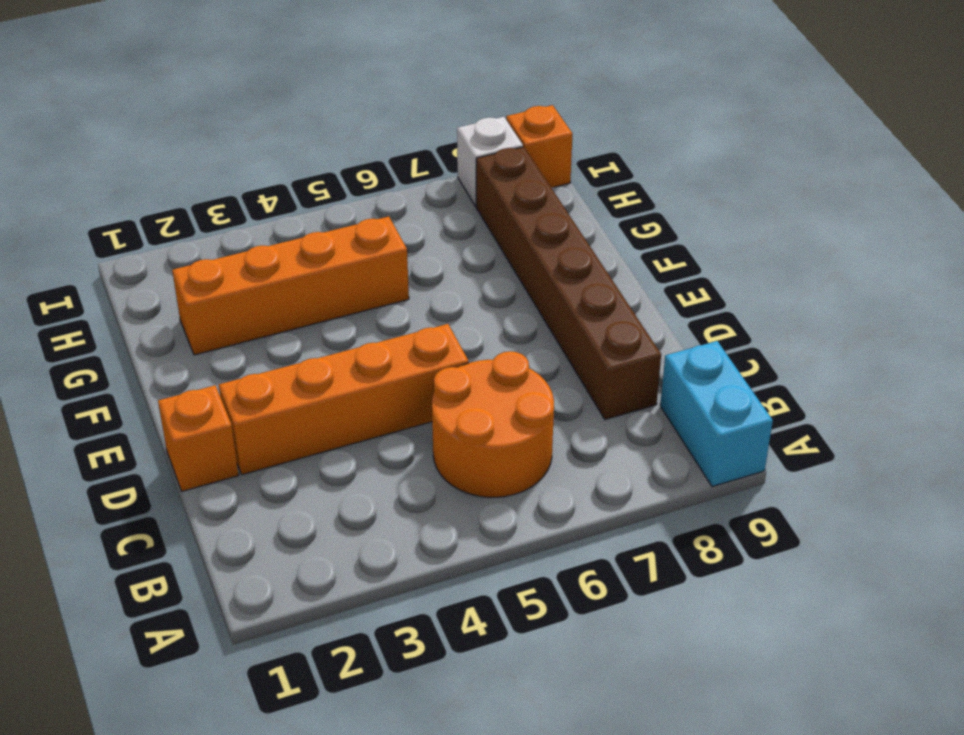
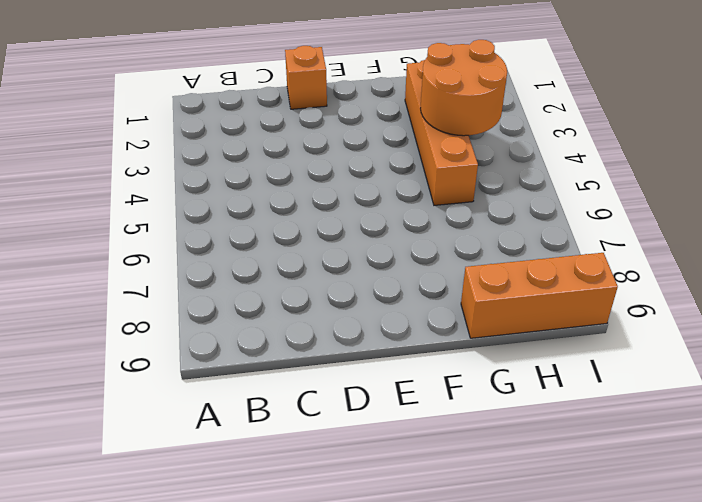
orange 2x2 round brick [420,40,507,136] -> orange 2x2 round brick moved to [432,351,554,497]
orange 1x3 brick [461,253,618,338] -> orange 1x1 brick [506,105,573,188]
none -> cyan 1x2 brick [660,341,773,487]
none -> brown 1x6 brick [476,147,661,419]

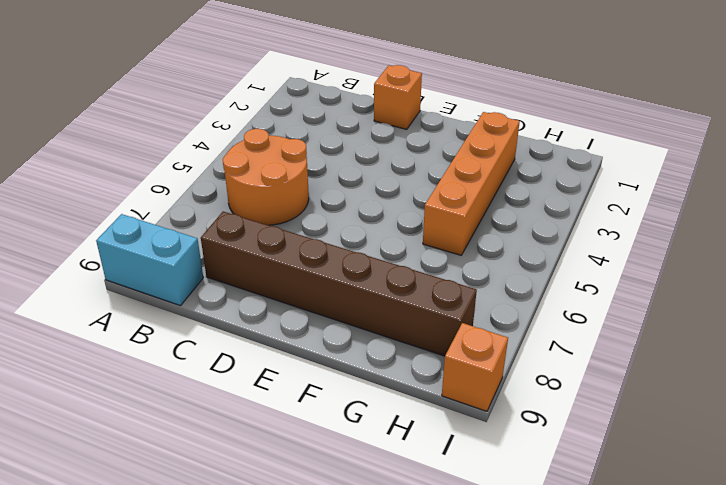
none -> orange 1x4 brick [219,324,469,475]
none -> white 1x1 brick [457,117,523,206]

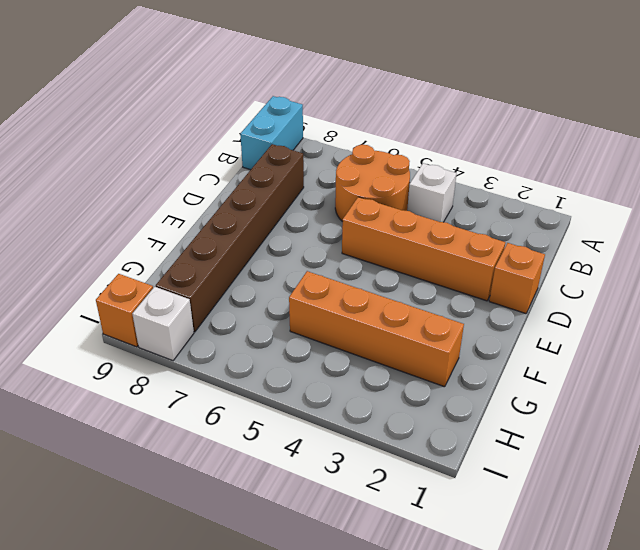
white 1x1 brick [407,163,457,222] -> none

